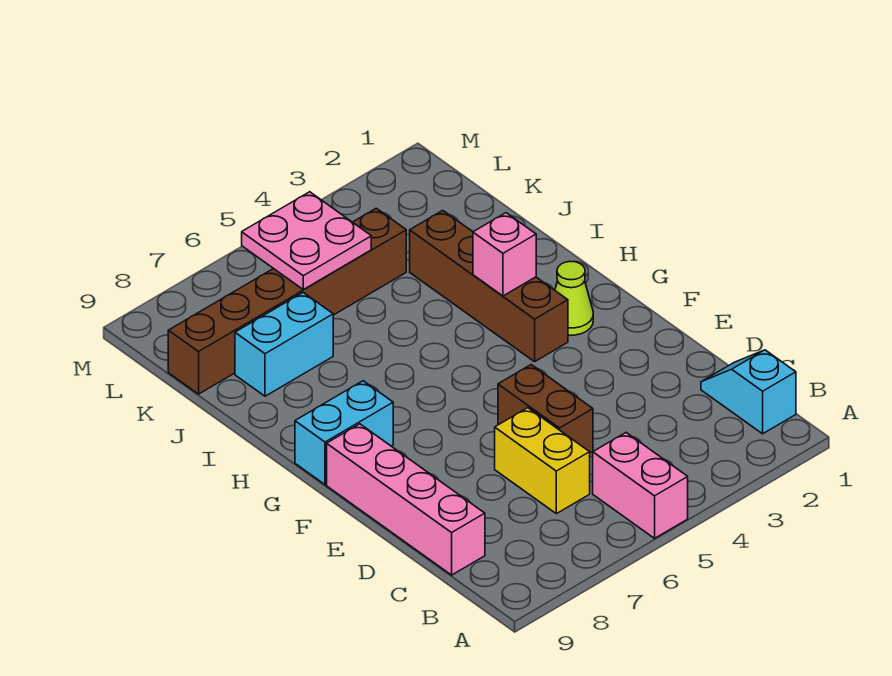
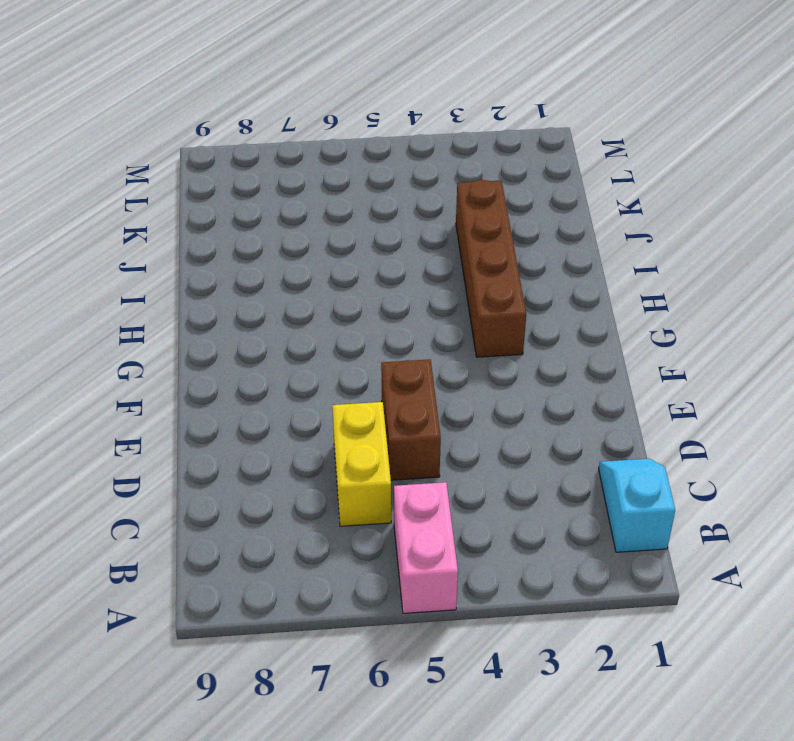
none -> pink 1x4 brick [327,424,485,575]
none -> lime 1x1 cone [555,261,593,335]
none -> cyan 1x2 brick [295,381,393,485]

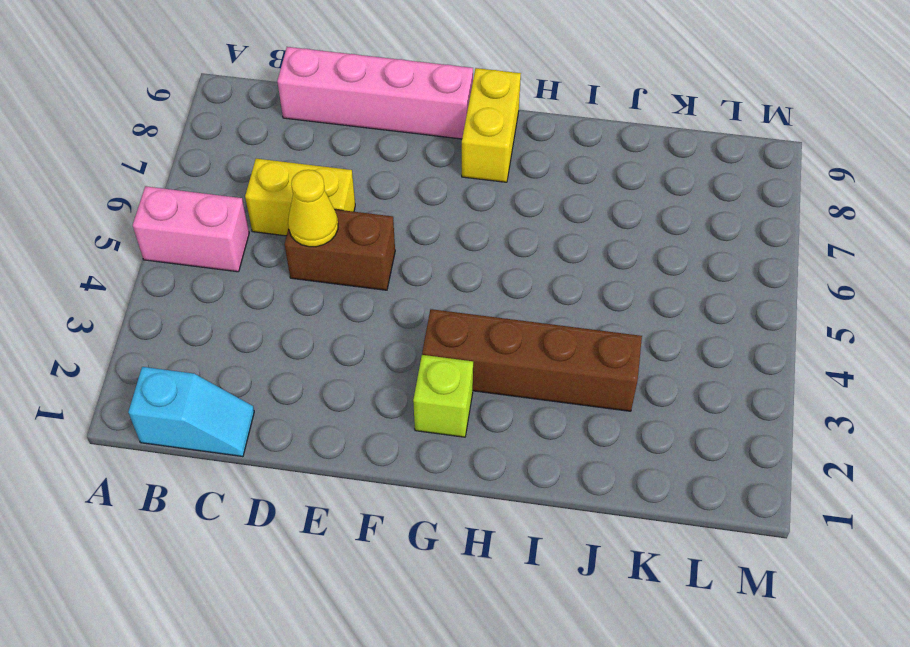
yellow 1x1 cone [288,170,338,247] -> none
lime 1x1 brick [413,355,473,437] -> lime 1x1 cone [555,261,593,335]
yellow 1x2 brick [462,68,521,182] -> cyan 1x2 brick [295,381,393,485]
none -> cyan 1x2 brick [235,293,333,396]
none -> brown 1x6 brick [168,208,406,394]
none -> pink 1x1 brick [473,213,536,296]

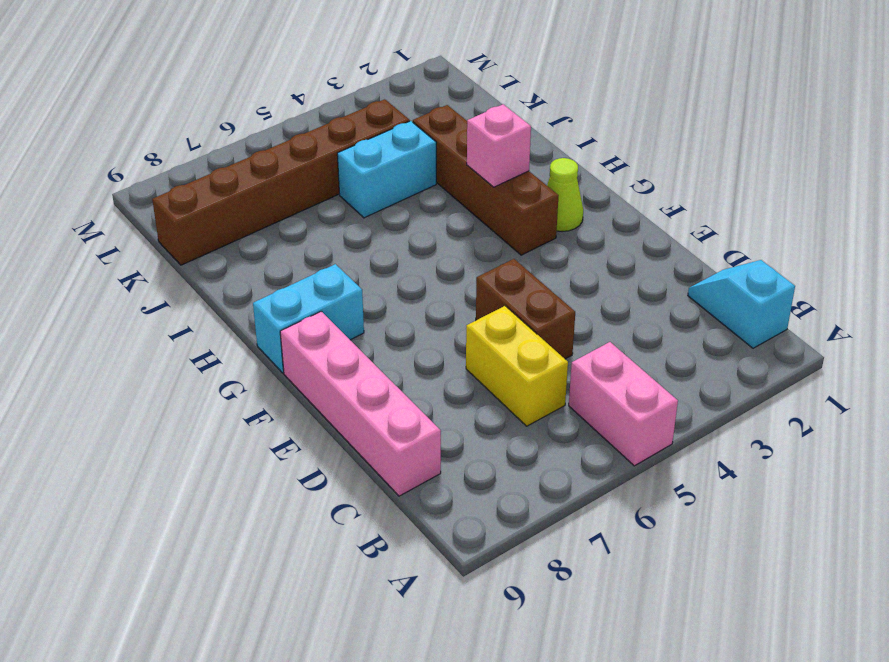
cyan 1x2 brick [337,121,436,218] -> cyan 1x2 brick moved to [235,293,333,396]
none -> pink 2x2 plate [242,192,371,289]

